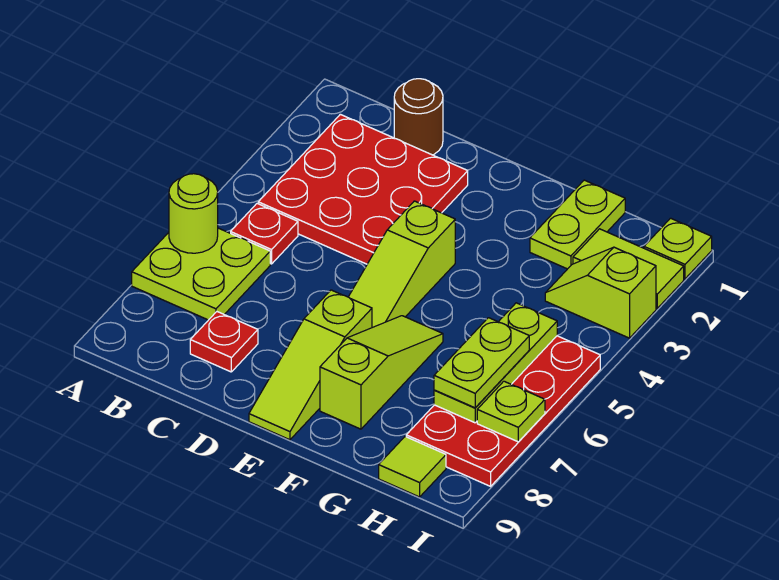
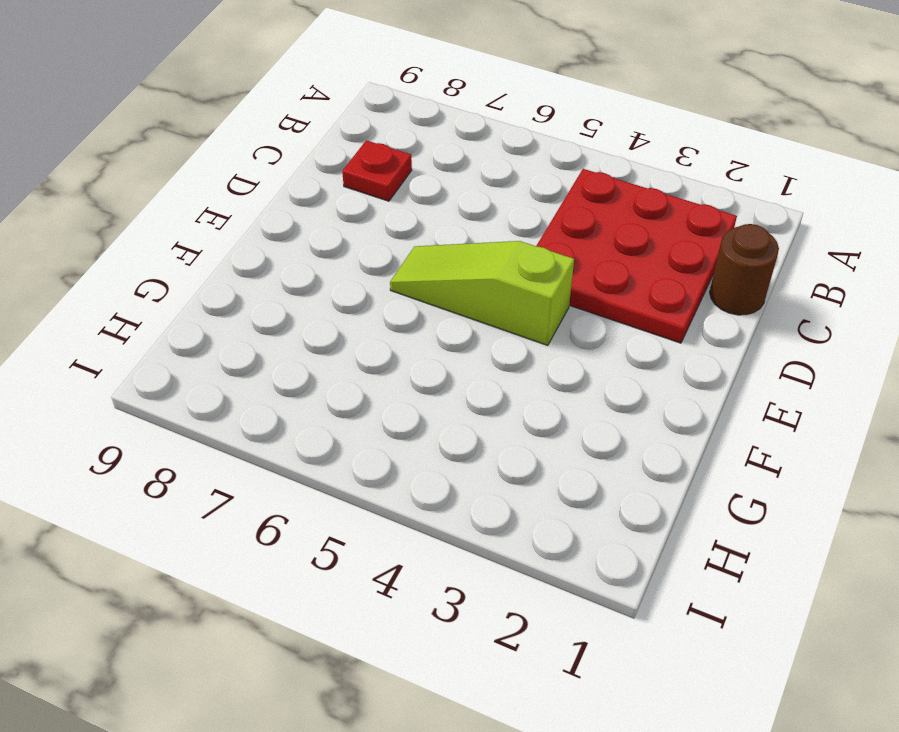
none -> lime 2x2 plate [132,228,270,320]
none -> red 1x1 plate [231,204,298,264]
none -> lime 1x3 slope [249,290,372,440]

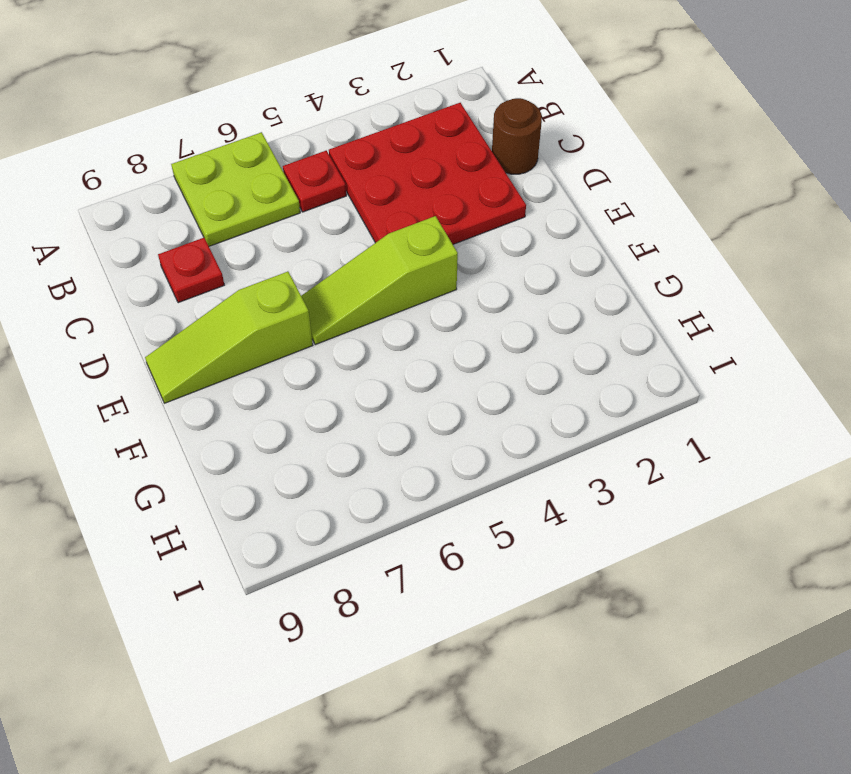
none -> lime 1x3 slope [320,316,443,429]
none -> lime 1x2 plate [530,180,625,269]
none -> lime 1x2 tile [573,229,684,308]

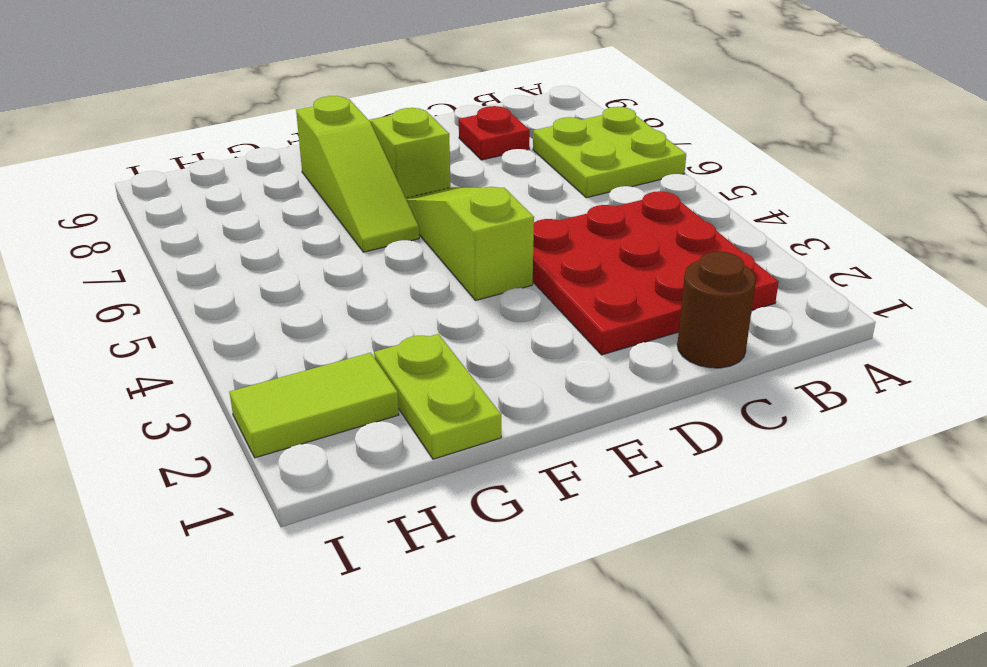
none -> red 1x1 plate [231,204,298,264]
none -> lime 1x2 slope [545,247,656,338]
none -> red 2x4 plate [406,336,600,486]

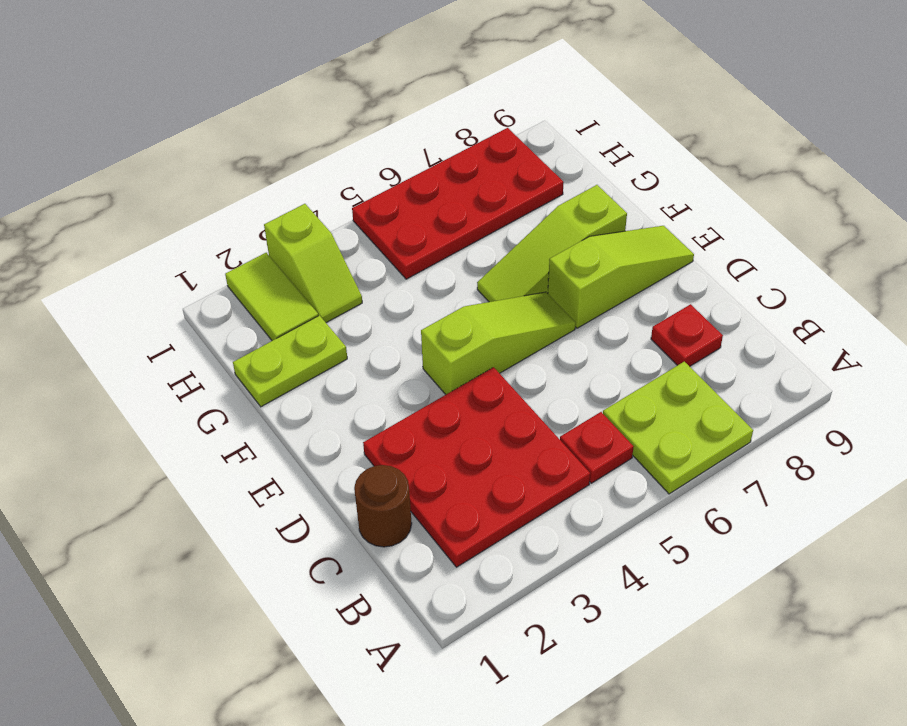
none -> lime 1x1 tile [379,437,446,497]
none -> lime 1x1 plate [644,218,712,279]
none -> lime 1x1 round brick [169,174,218,253]

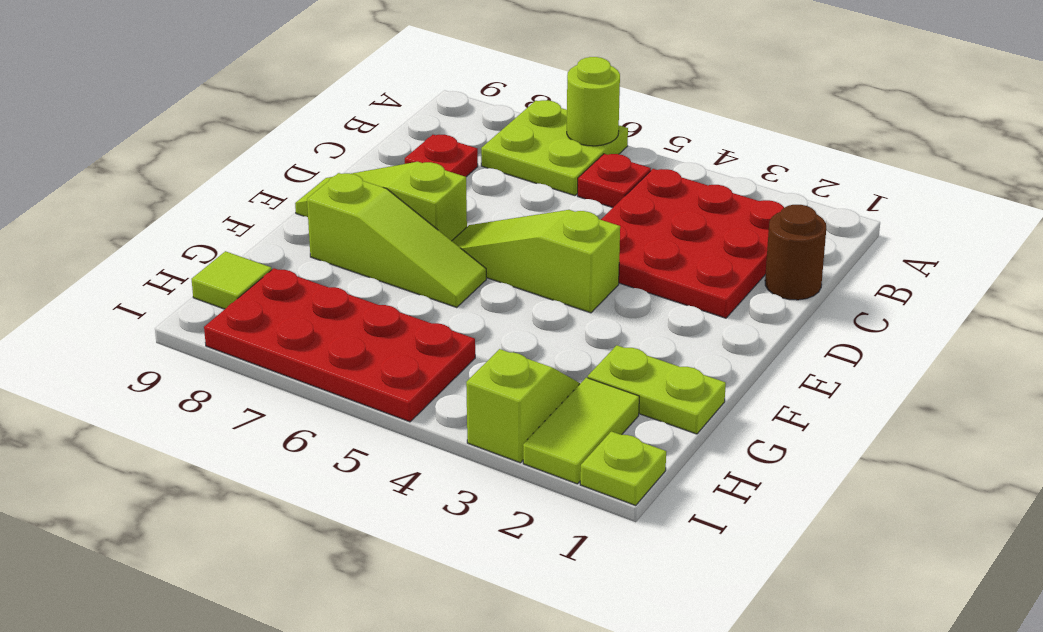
none -> lime 1x3 plate [434,303,557,423]
none -> lime 1x1 plate [477,381,545,442]
none -> lime 1x2 plate [434,318,529,408]

